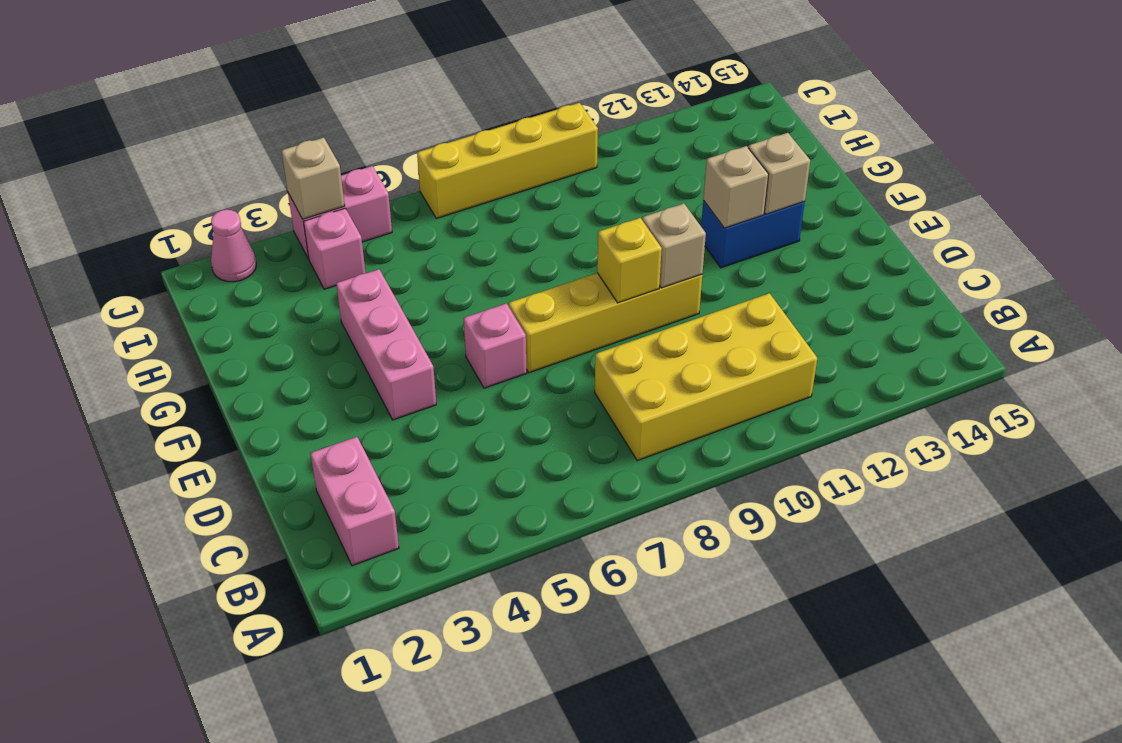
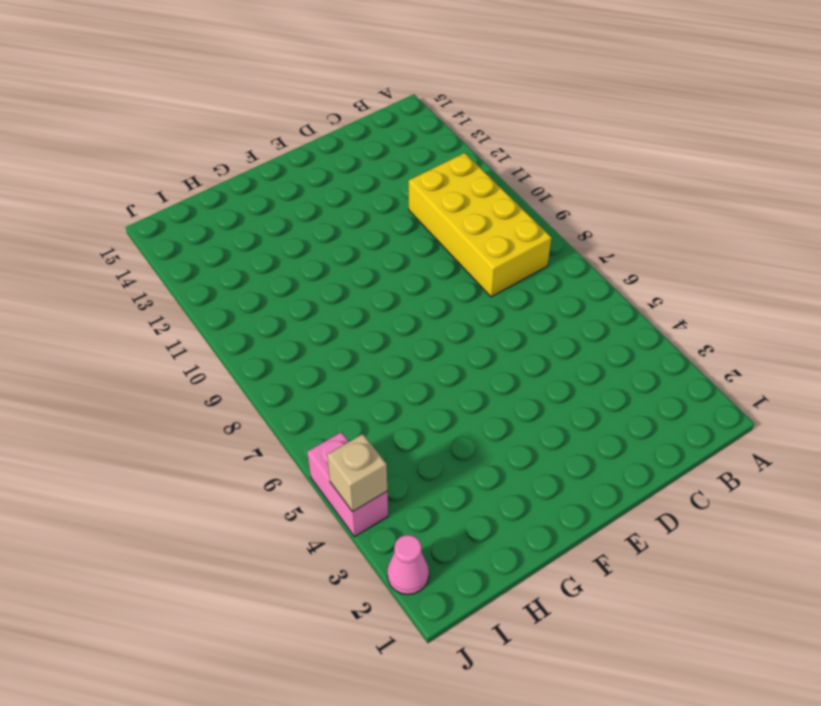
none -> pink 1x2 brick [310,437,399,566]
none -> pink 1x3 brick [336,269,436,420]
none -> pink 1x1 brick [464,303,527,388]

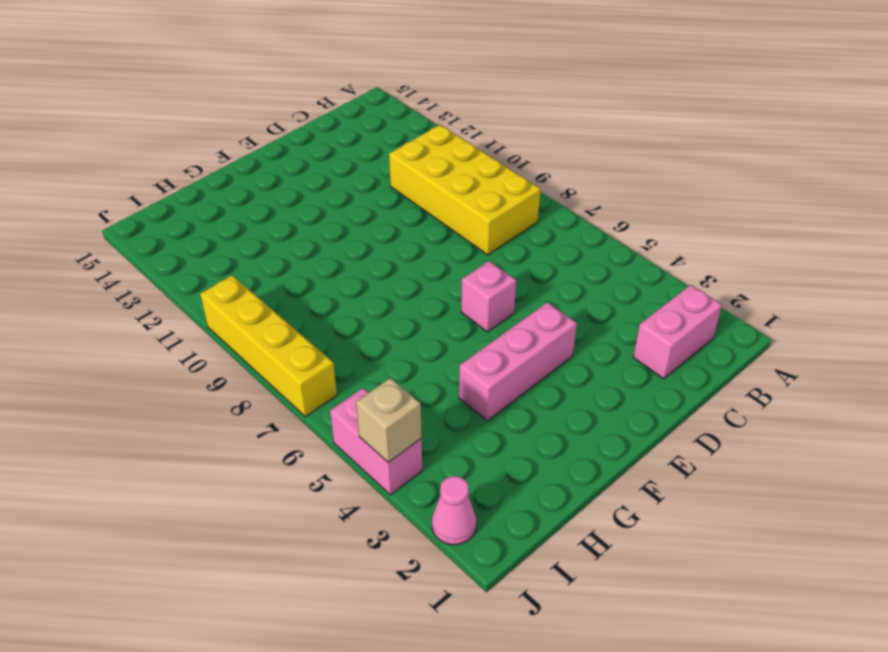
none -> yellow 1x4 brick [509,273,702,373]
none -> blue 1x2 brick [701,201,805,268]
none -> pink 1x1 brick [304,208,365,289]

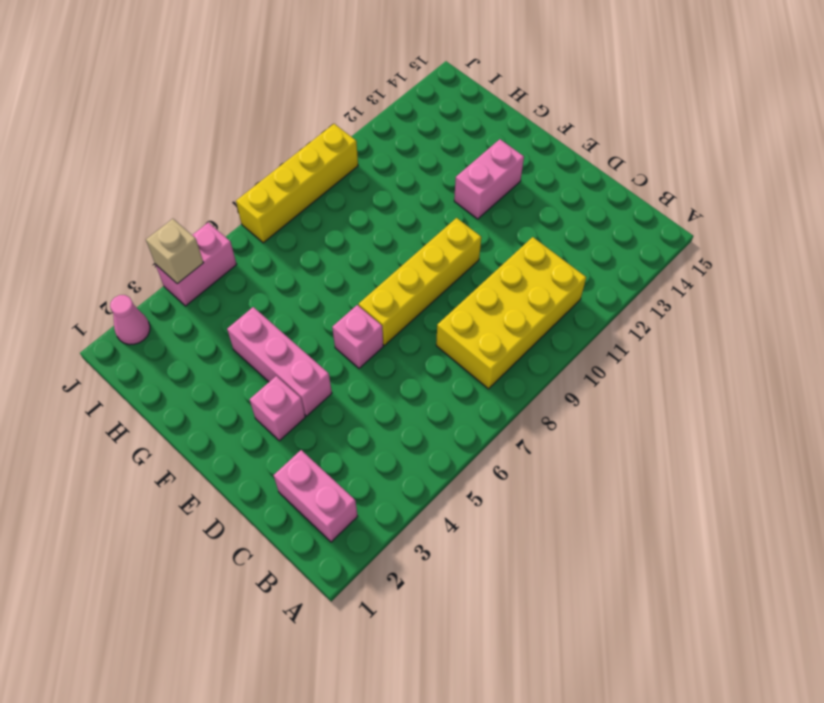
pink 1x1 brick [250,376,305,441] -> pink 1x1 brick moved to [304,208,365,289]
pink 1x2 brick [454,139,524,219] -> blue 1x2 brick [701,201,805,268]
none -> yellow 1x1 brick [597,218,662,303]
none -> tan 1x1 brick [642,204,706,288]
none -> tan 1x1 brick [703,146,769,228]

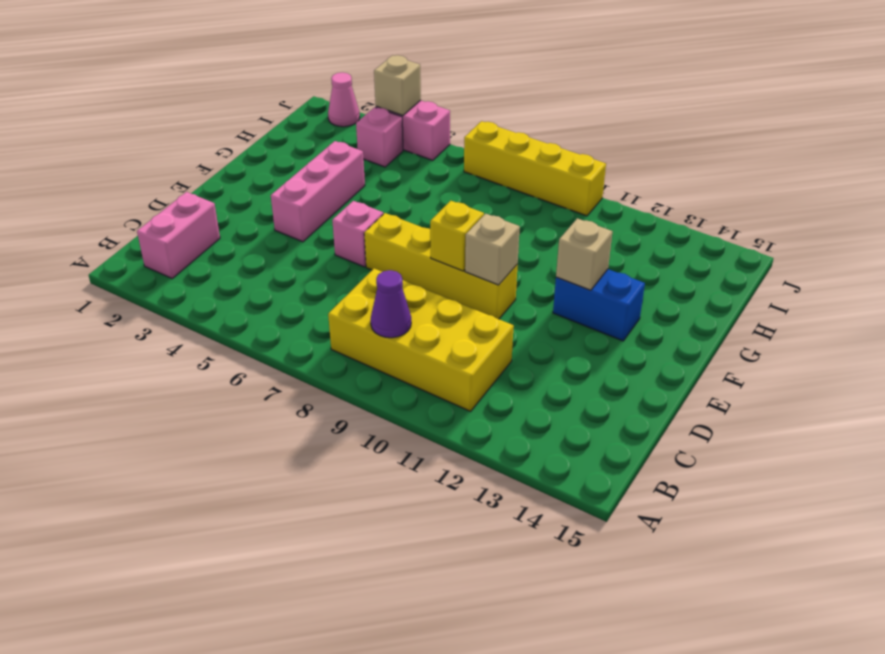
purple 1x1 cone [371,270,411,338] -> none
none -> tan 1x1 brick [748,133,810,214]

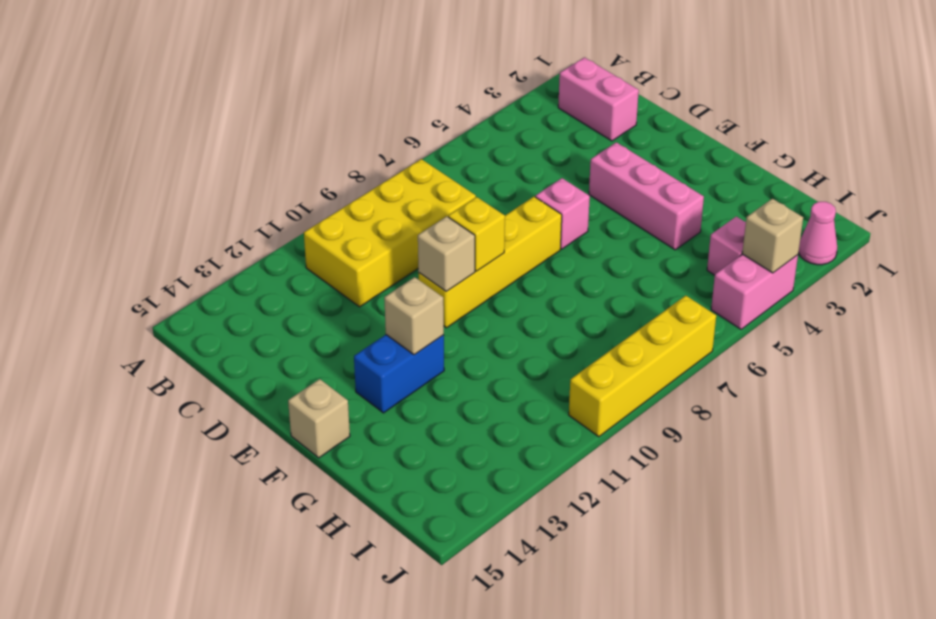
tan 1x1 brick [288,379,350,458] -> tan 1x1 brick moved to [748,133,810,214]

